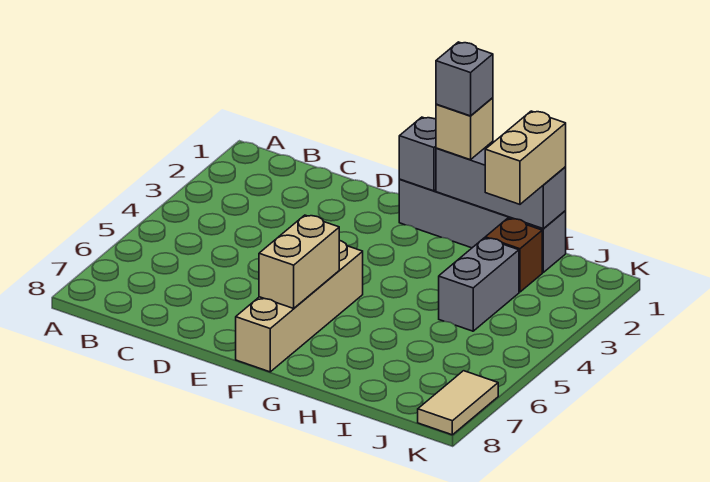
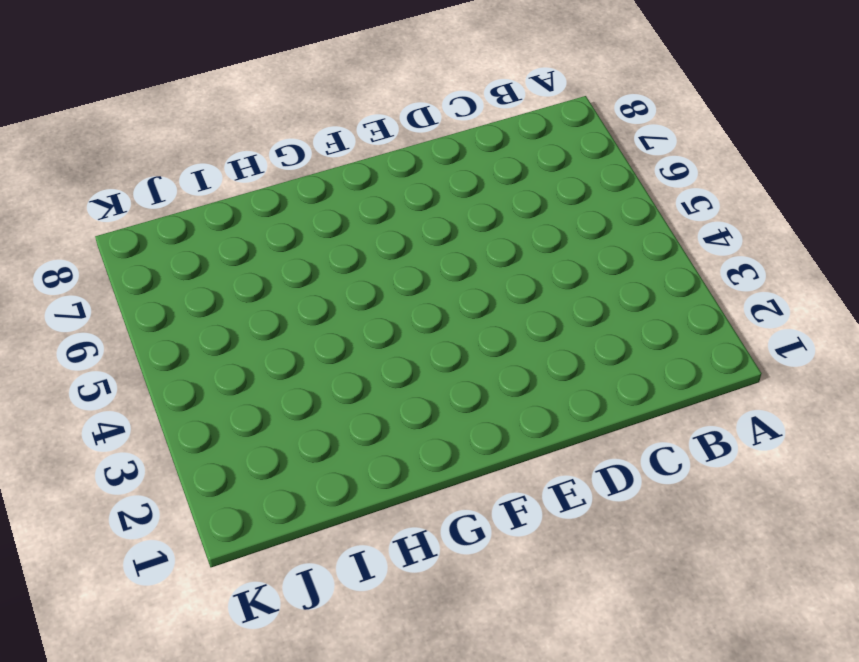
none -> grey 1x4 brick [399,179,566,272]
none -> tan 1x4 brick [236,241,363,372]

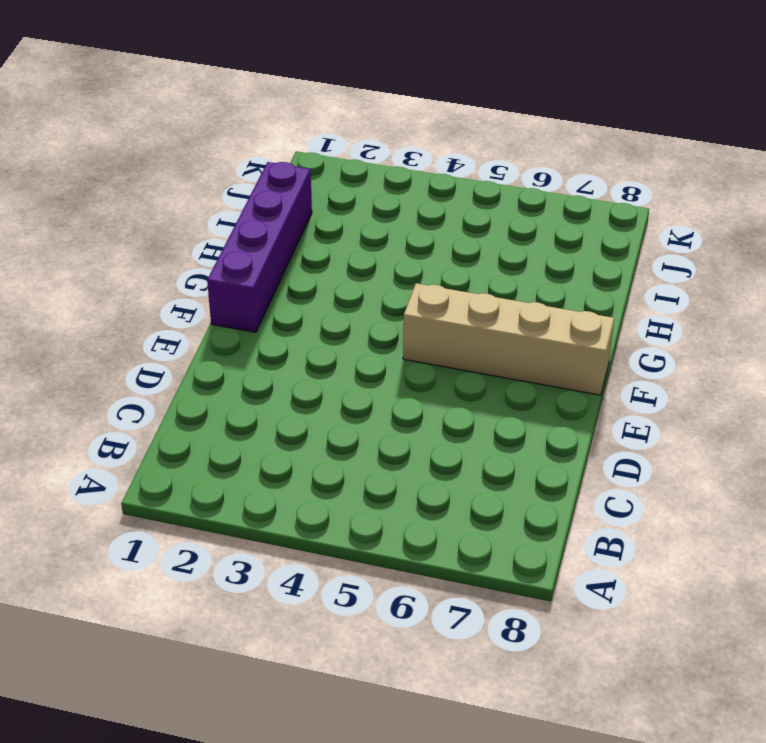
purple 1x4 brick [207,162,312,332] -> grey 1x4 brick [399,179,566,272]
none -> brown 1x1 brick [485,218,542,292]
none -> grey 1x2 brick [439,238,519,331]

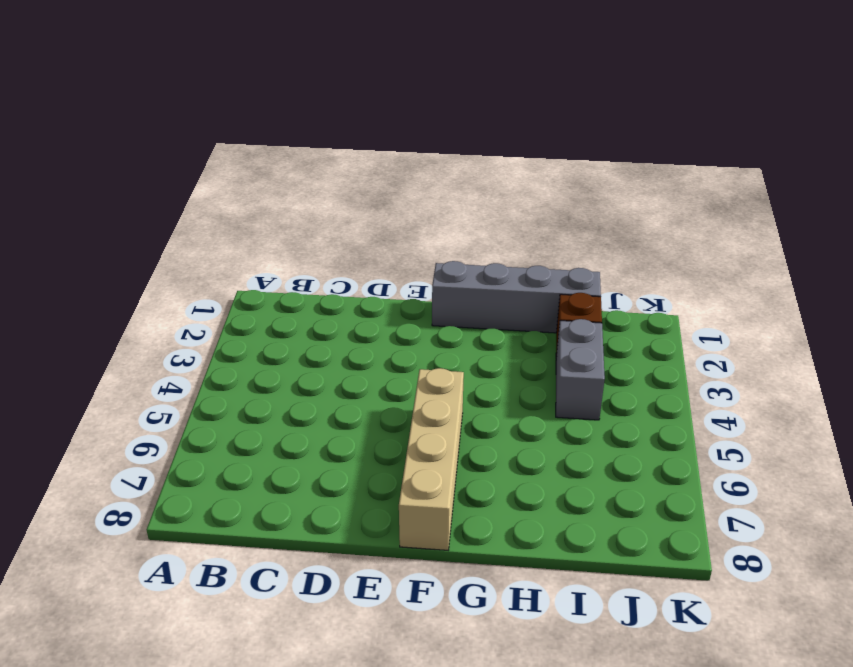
none -> tan 1x2 tile [418,371,498,435]
none -> grey 1x1 brick [399,117,436,191]

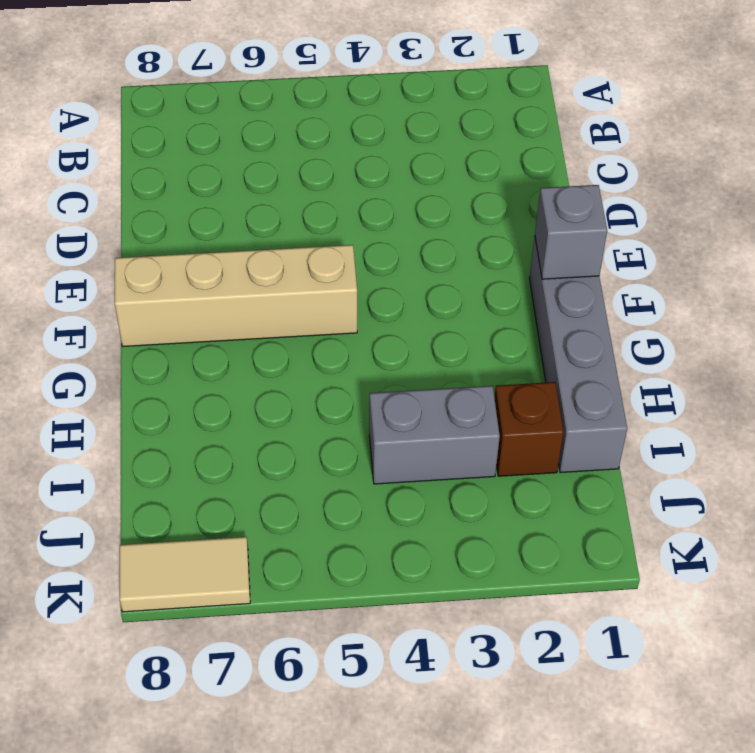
none -> tan 1x2 brick [259,215,339,308]
none -> grey 1x3 brick [436,142,566,228]

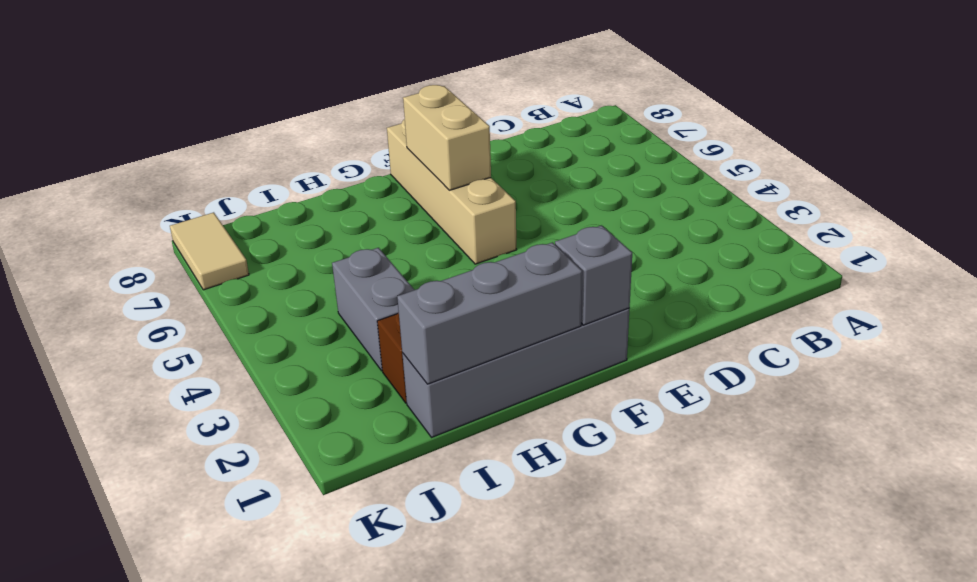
none -> tan 1x1 brick [436,98,493,160]
none -> tan 1x2 brick [485,111,566,204]

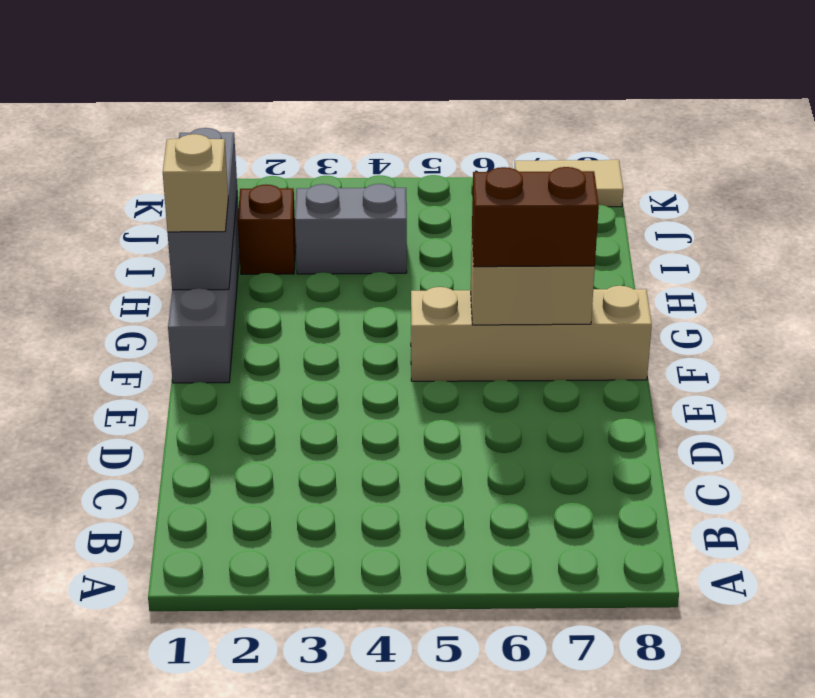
brown 1x2 brick [472,167,599,267] -> none
none -> grey 1x1 brick [399,117,436,191]
none -> tan 1x2 brick [485,111,566,204]

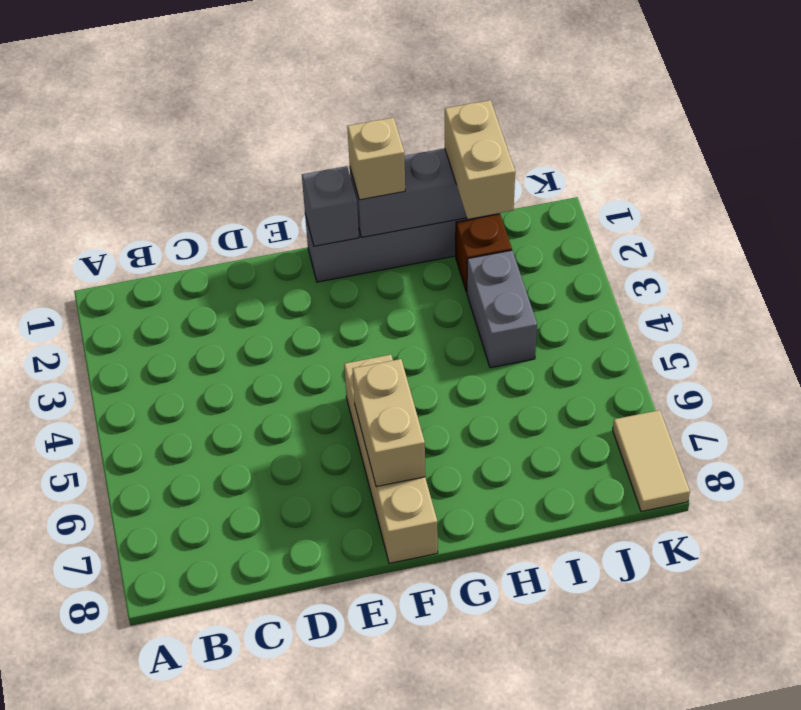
none -> grey 1x1 brick [436,42,493,116]

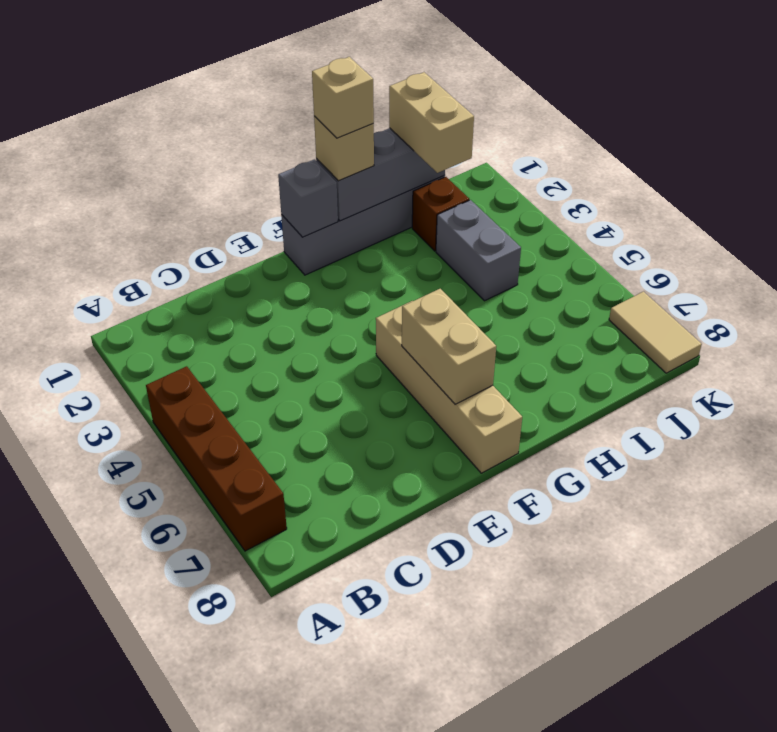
brown 1x4 brick [146,366,287,551] -> none
tan 1x1 brick [312,57,374,138] -> grey 1x1 brick [436,42,493,116]

